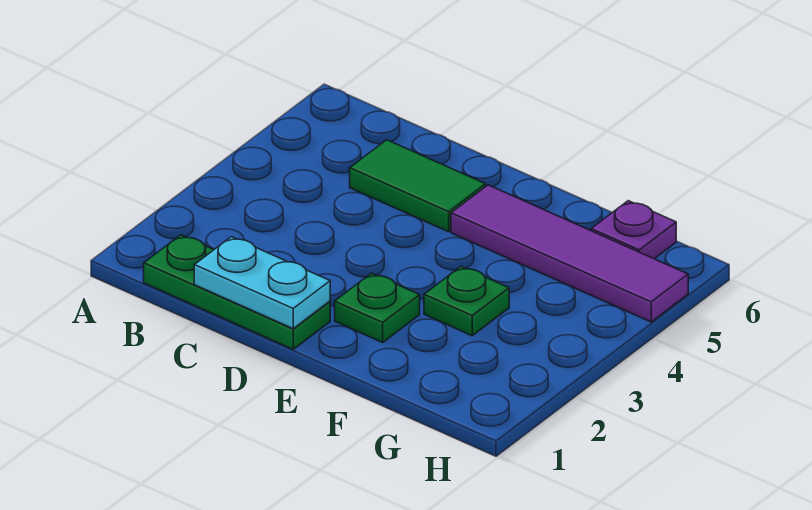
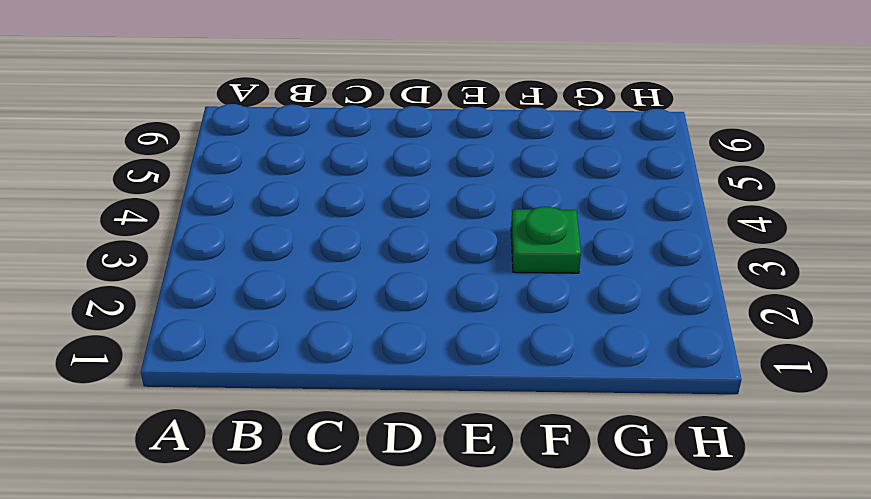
none -> green 1x3 plate [144,235,330,349]
none -> green 1x2 tile [350,140,486,232]

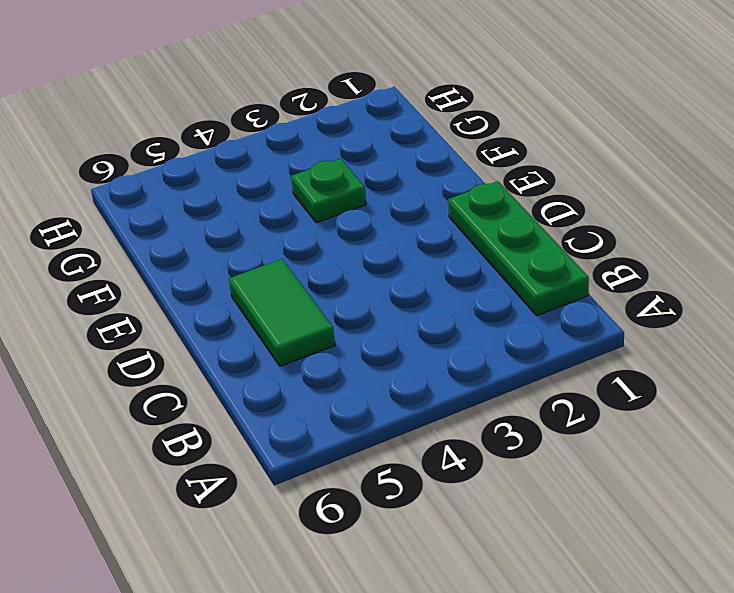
none -> green 1x1 plate [335,273,420,342]
none -> purple 1x4 tile [451,185,688,322]

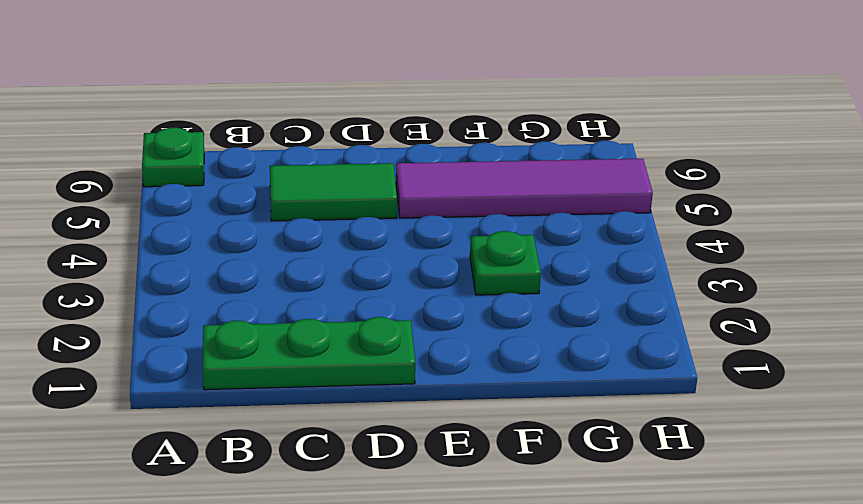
green 1x1 plate [142,128,204,187] -> green 1x1 plate moved to [335,273,420,342]
none -> purple 1x1 plate [591,201,676,259]
none -> cyan 1x2 plate [194,237,330,328]

